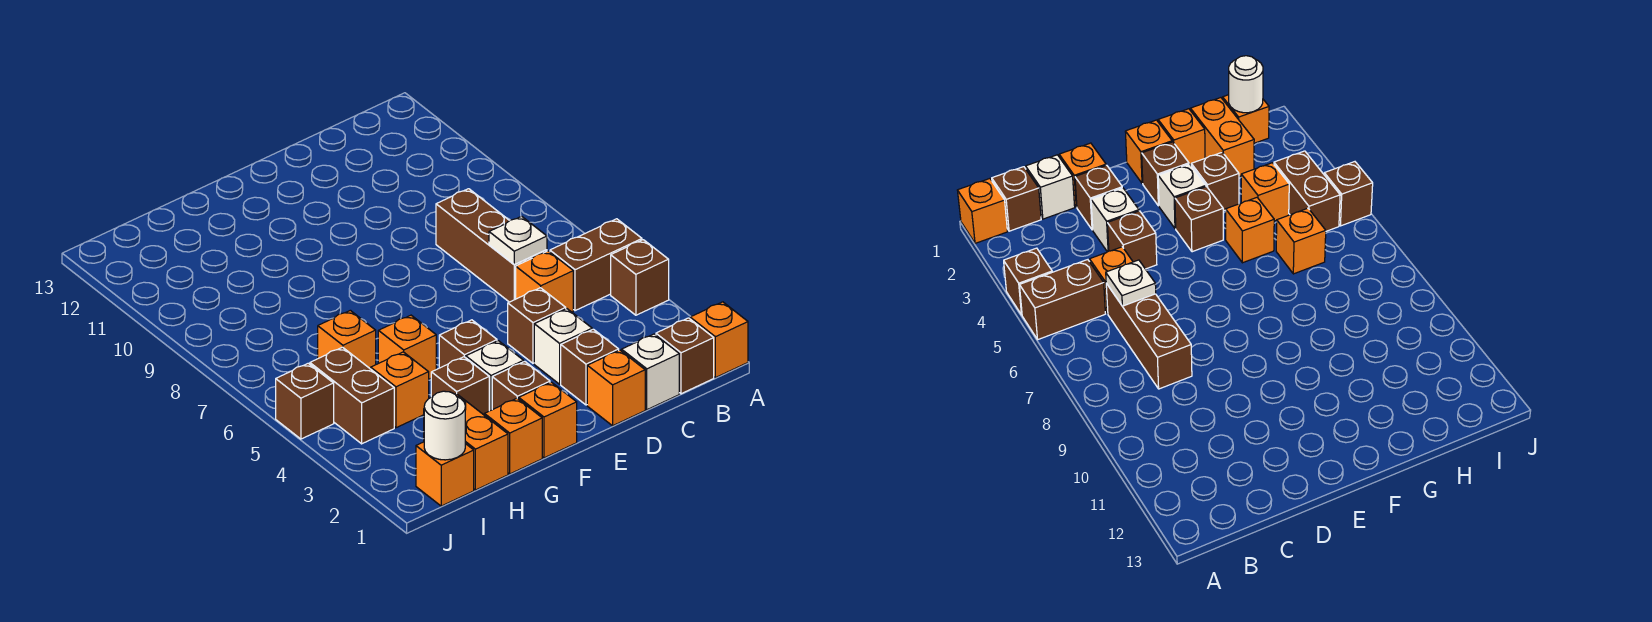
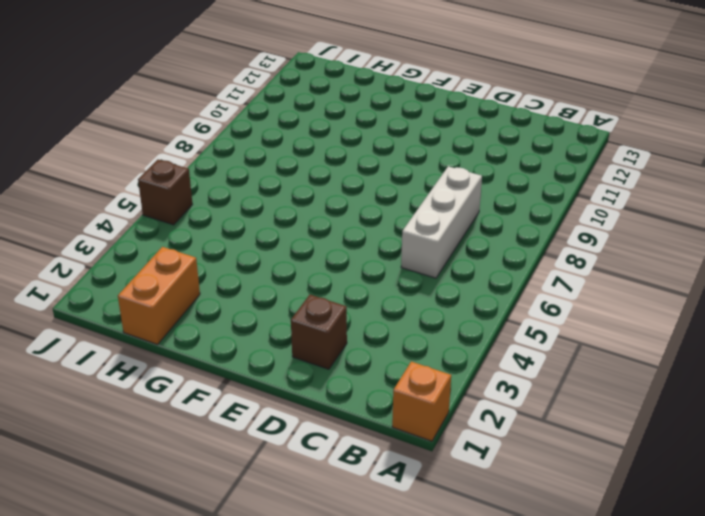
white 1x3 brick [401,166,482,278] -> brown 1x3 brick [436,189,547,302]
none -> brown 1x1 brick [611,240,669,315]
none -> brown 1x2 brick [550,219,642,311]
none -> brown 1x1 brick [656,318,714,394]

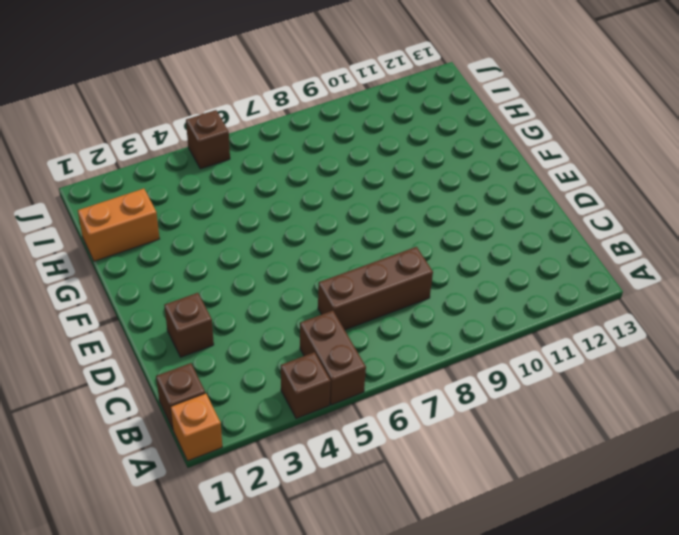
none -> white 1x1 brick [622,334,679,410]
none -> orange 1x1 brick [516,251,573,312]
none -> orange 1x1 brick [587,350,645,426]

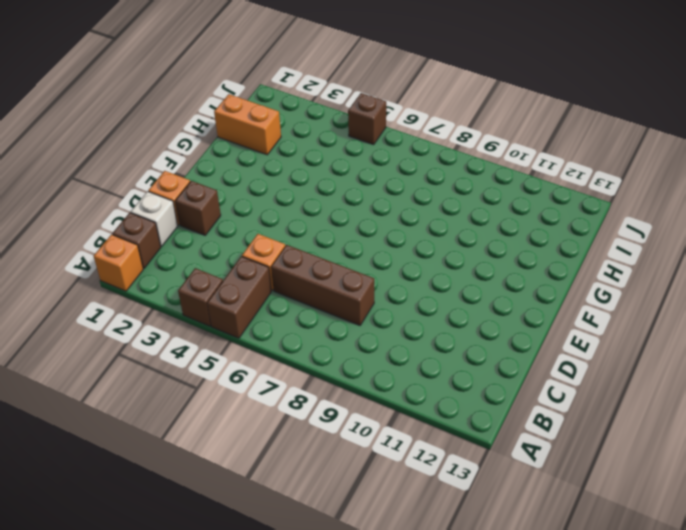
none -> white 1x1 brick [534,309,592,384]
none -> brown 1x1 brick [508,288,566,363]
none -> orange 1x1 brick [519,382,577,458]

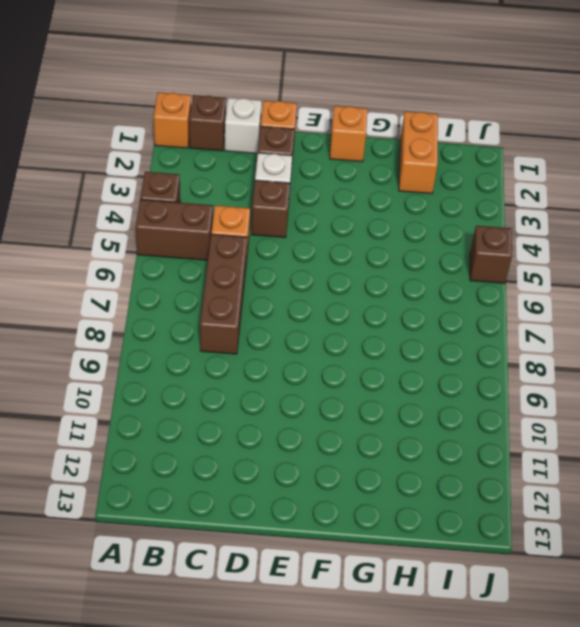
none -> brown 1x1 brick [492,362,550,410]
none -> white 1x1 brick [466,341,524,411]
none -> brown 1x1 brick [439,320,497,368]

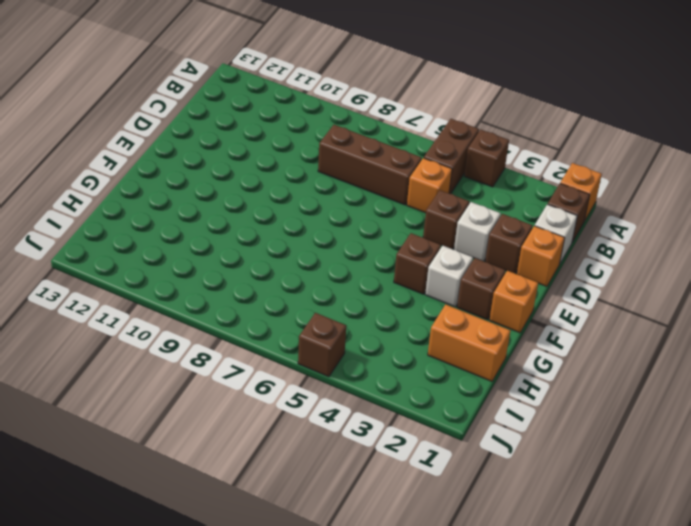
none -> orange 1x1 brick [484,398,542,474]
none -> brown 1x1 brick [431,357,489,415]
none -> orange 1x1 brick [378,315,436,379]

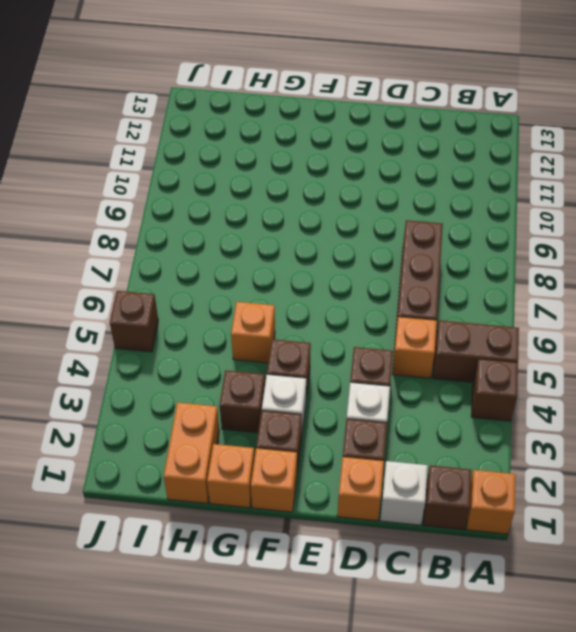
none -> orange 1x1 brick [371,352,429,428]
none -> orange 1x1 brick [318,310,376,369]
none -> orange 1x1 brick [416,442,474,506]

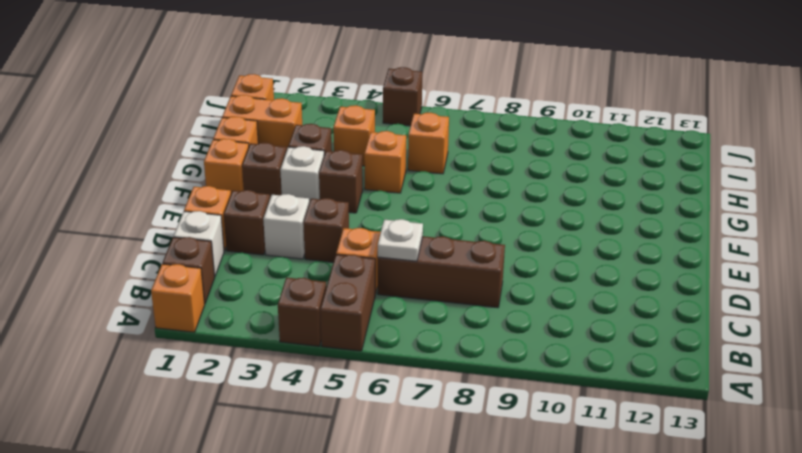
none -> brown 1x2 brick [310,347,394,444]
none -> white 1x1 round brick [424,391,465,460]

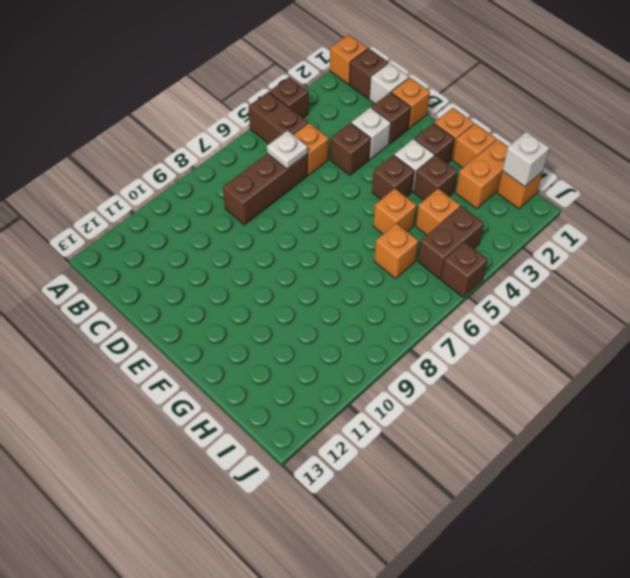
white 1x1 brick [502,132,549,187] -> white 1x1 round brick [424,391,465,460]

